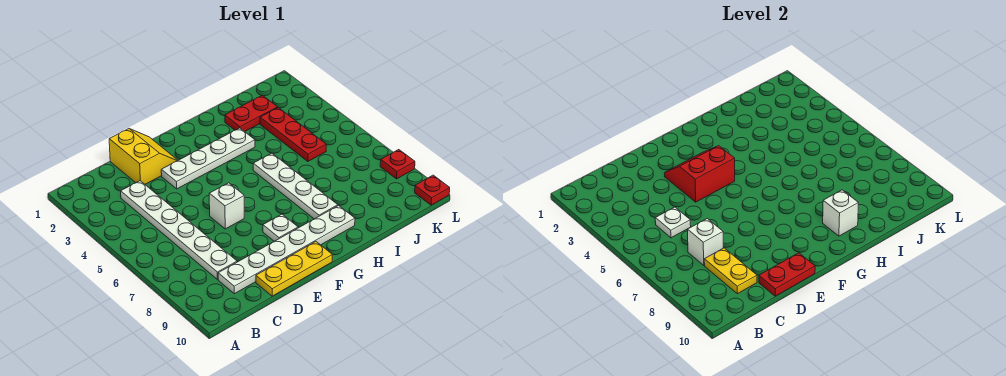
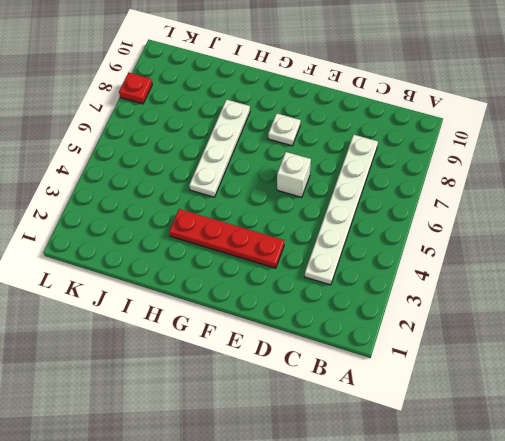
red 1x4 plate [169,209,284,268] -> white 1x4 plate [161,128,255,189]
none -> white 1x6 plate [218,205,355,294]
none -> yellow 2x2 slope [109,129,178,184]
none -> yellow 1x3 plate [256,242,332,296]

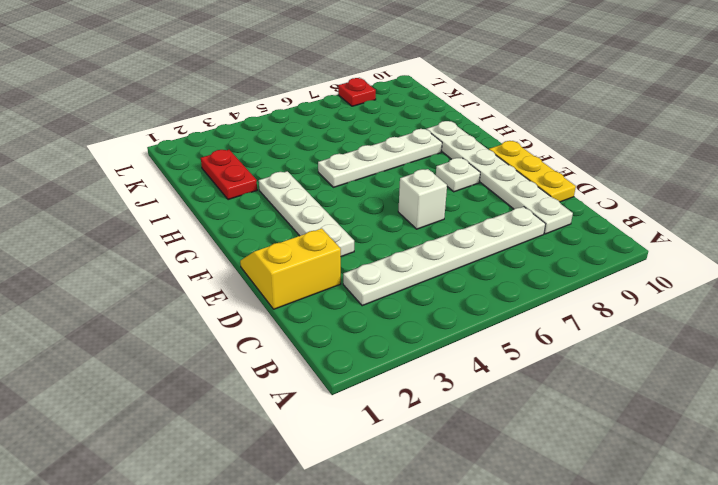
none -> red 1x3 plate [260,108,326,161]
none -> red 1x1 plate [415,175,450,205]
none -> white 1x1 plate [655,207,691,238]

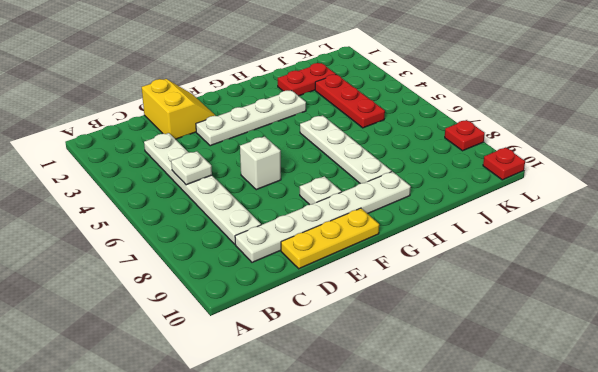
none -> white 1x1 brick [688,219,723,265]
none -> yellow 1x2 plate [704,248,757,294]
none -> red 1x2 plate [759,253,815,296]

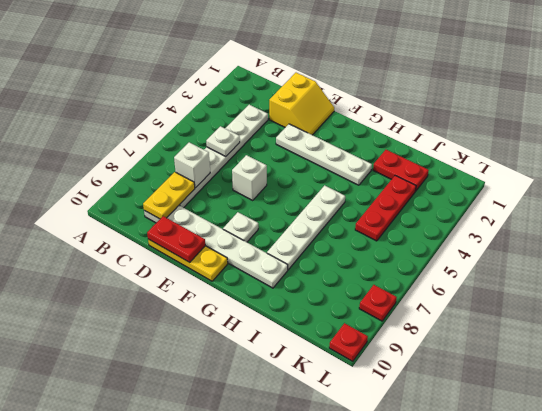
none -> red 2x2 slope [665,146,735,202]
none -> white 1x1 brick [823,190,858,236]

